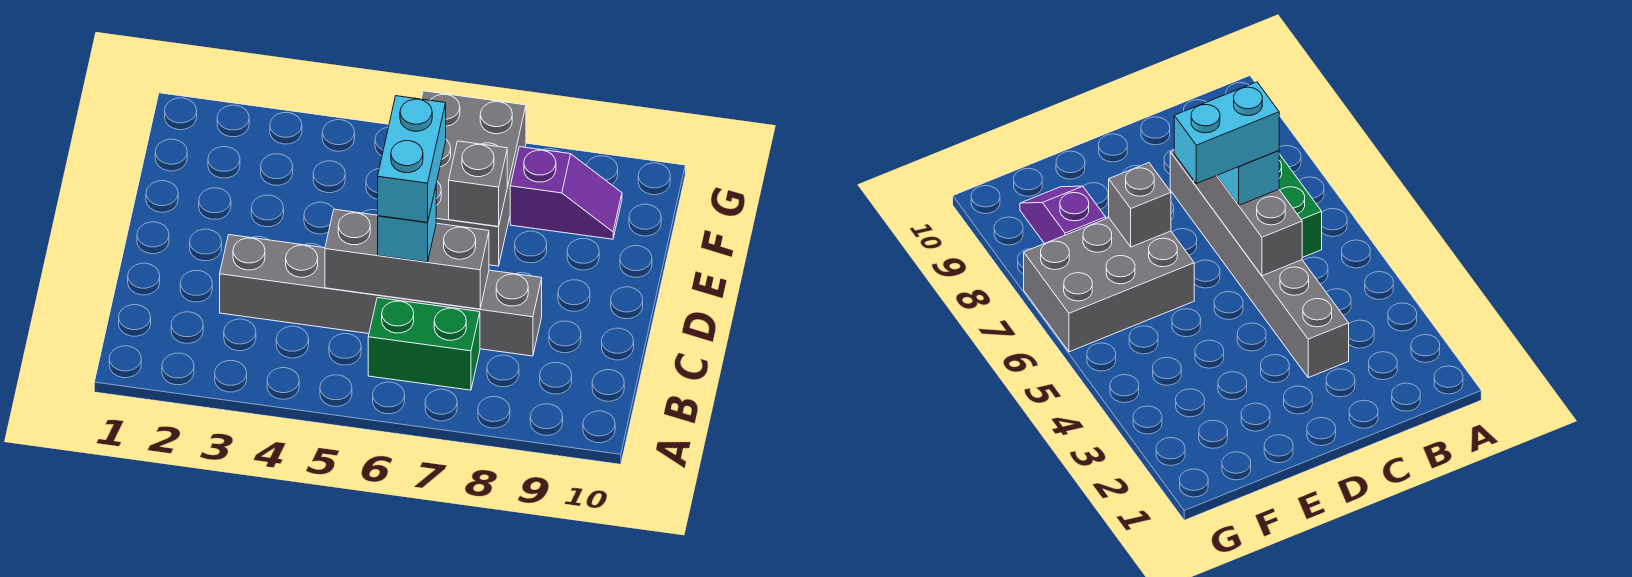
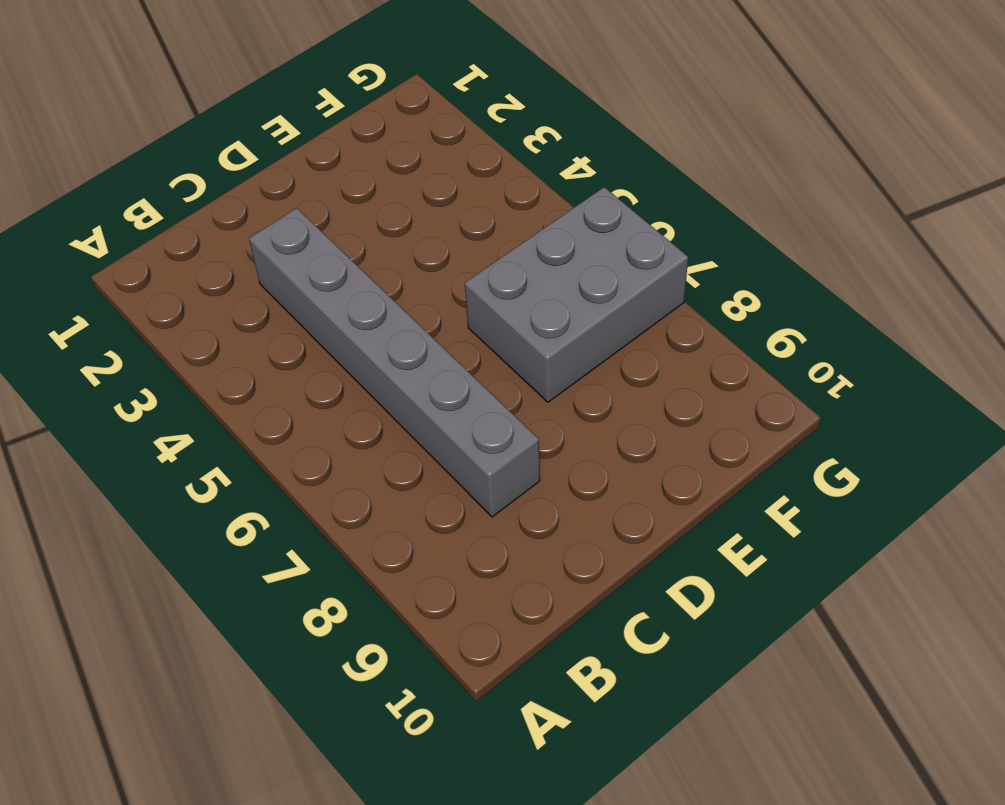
none -> green 1x2 brick [368,298,480,390]
none -> purple 1x2 slope [510,147,622,239]

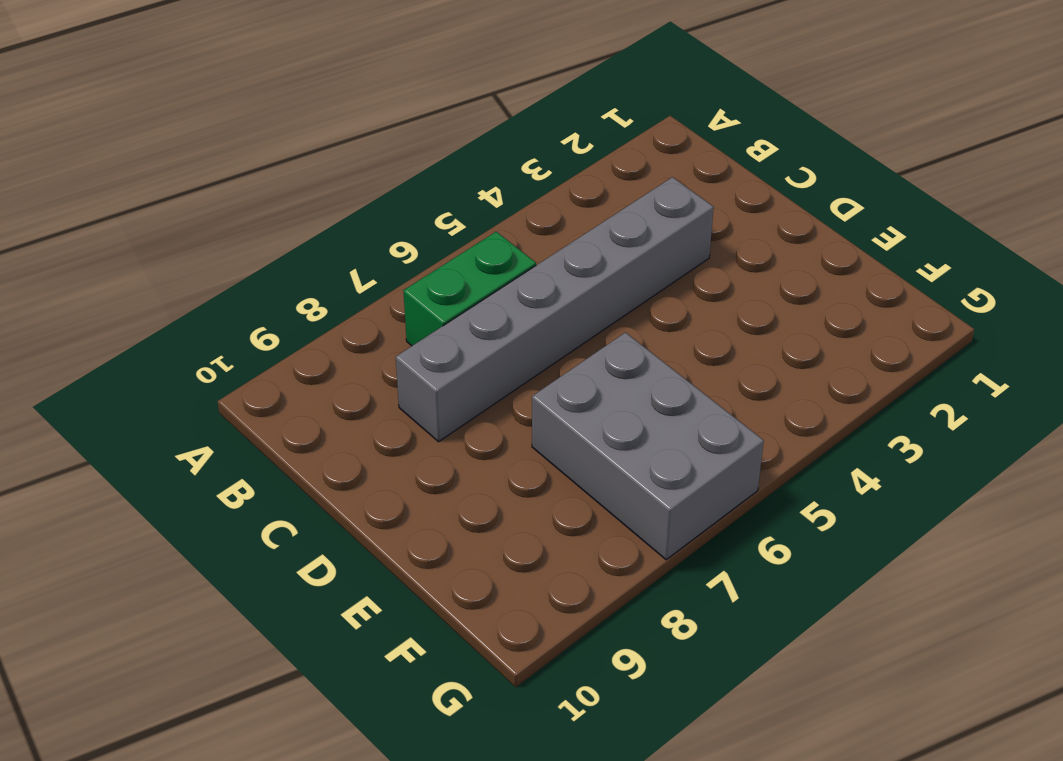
none -> purple 1x2 slope [510,147,622,239]
none -> grey 1x3 brick [325,209,489,309]

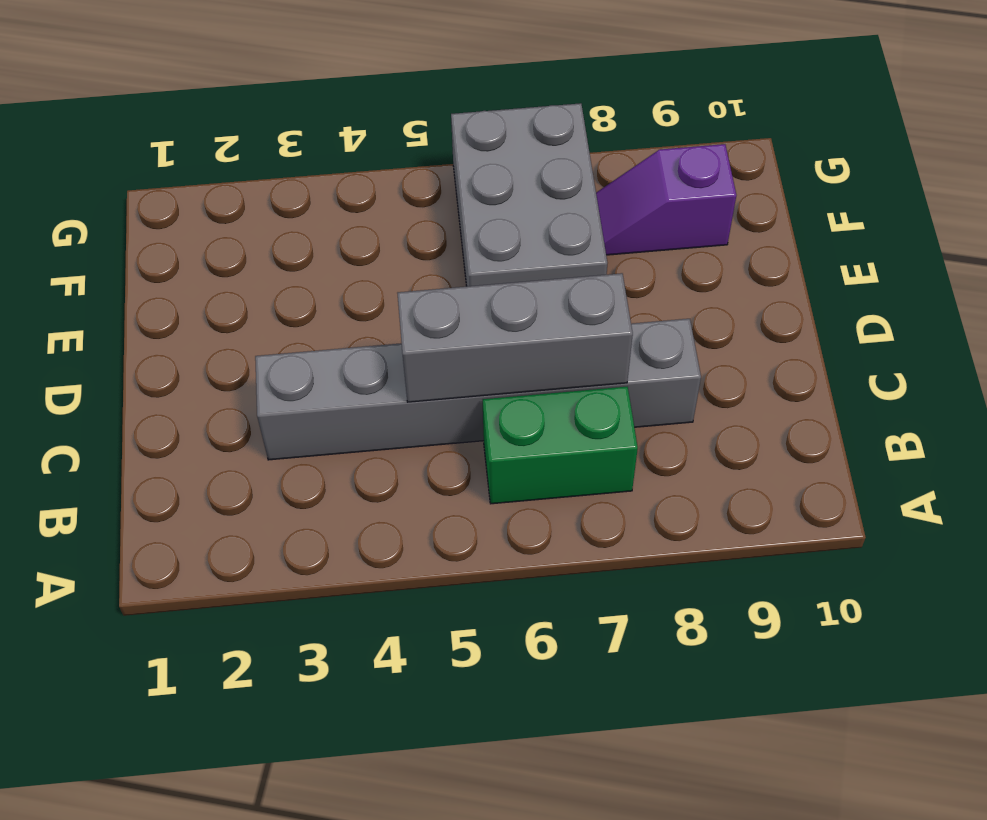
purple 1x2 slope [596,144,736,255] -> purple 1x2 slope turned to [510,147,622,239]
none -> grey 1x1 brick [449,141,507,226]
none -> cyan 1x1 brick [378,187,436,262]

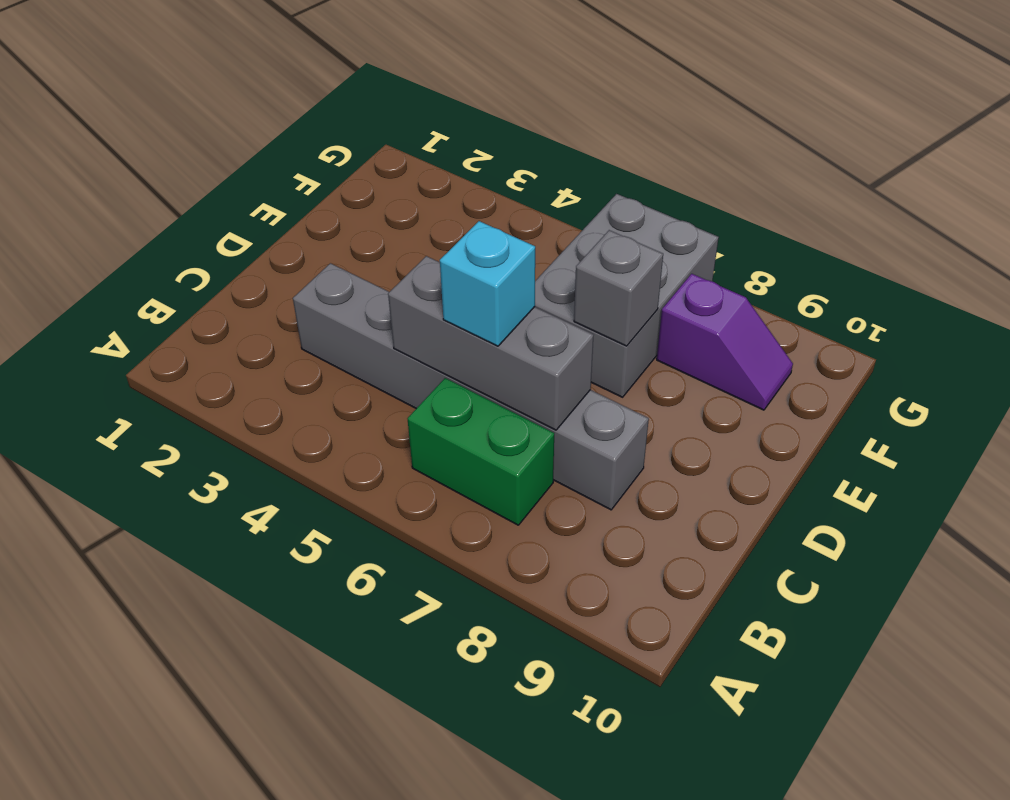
none -> cyan 1x2 brick [378,96,446,223]

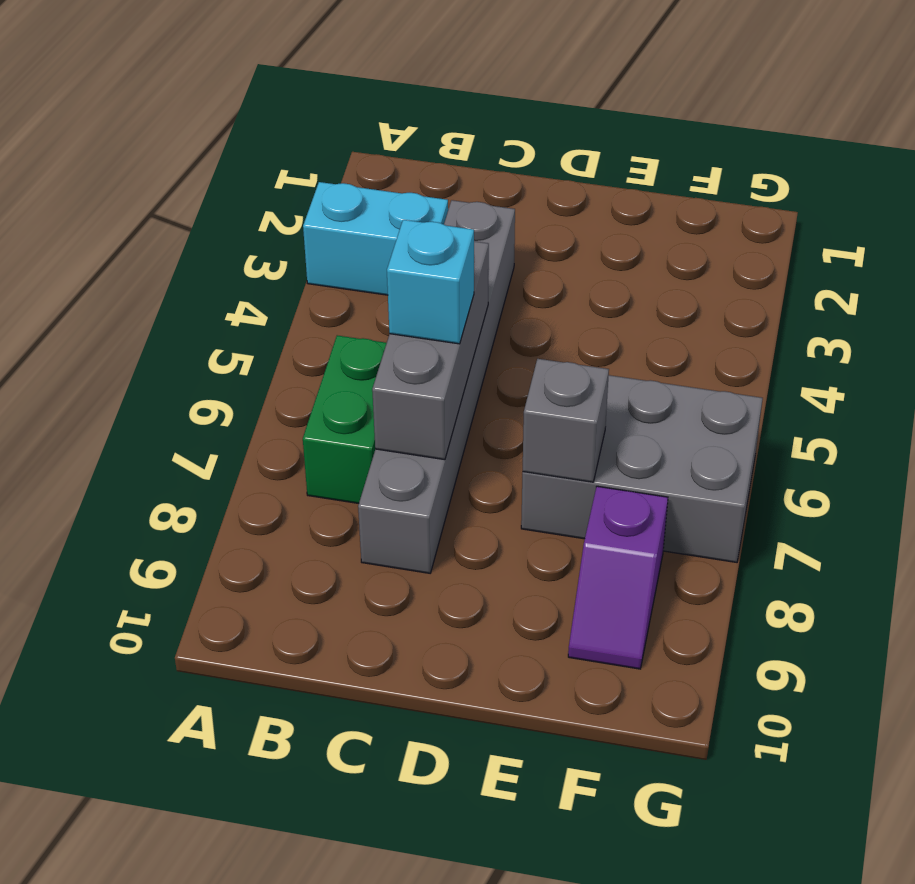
cyan 1x2 brick [303,182,448,295] -> cyan 1x2 brick moved to [378,96,446,223]

